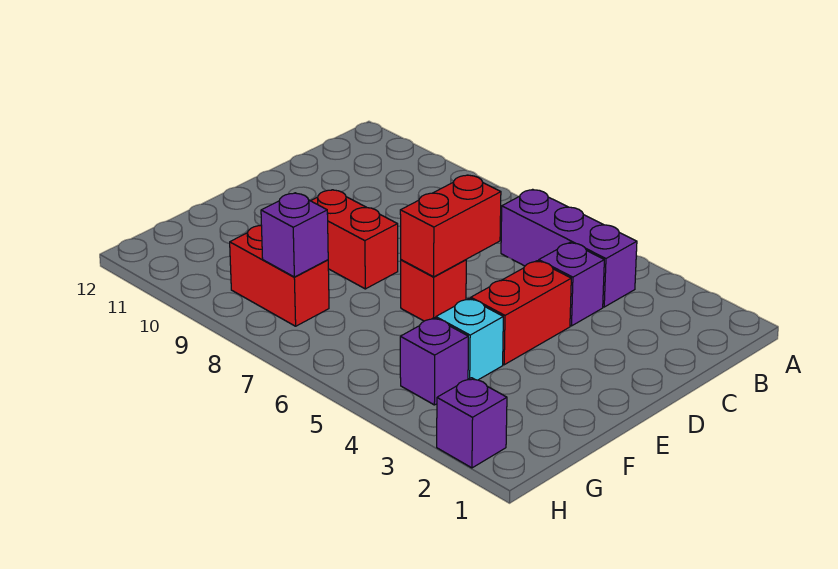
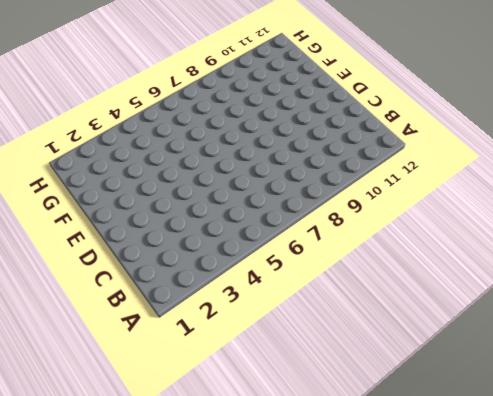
none -> purple 1x3 brick [501,189,637,307]
none -> purple 1x1 brick [539,242,604,326]

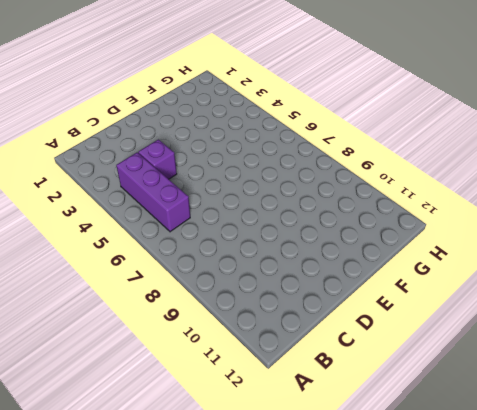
none -> red 1x2 brick [471,261,571,365]
none -> red 1x1 brick [401,260,466,321]

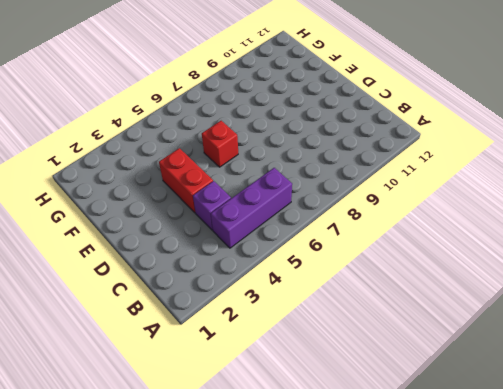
none -> red 1x2 brick [311,190,398,289]
none -> cyan 1x1 brick [436,298,503,380]

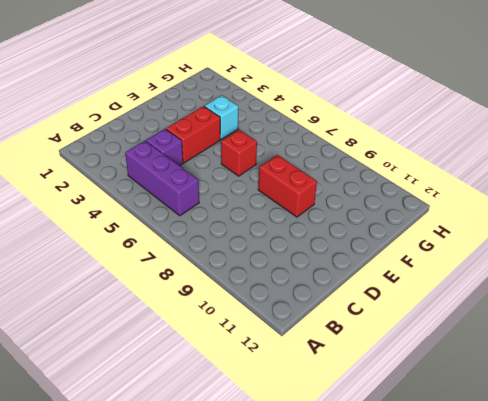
none -> purple 1x1 brick [400,318,468,405]
none -> red 1x2 brick [230,226,329,326]

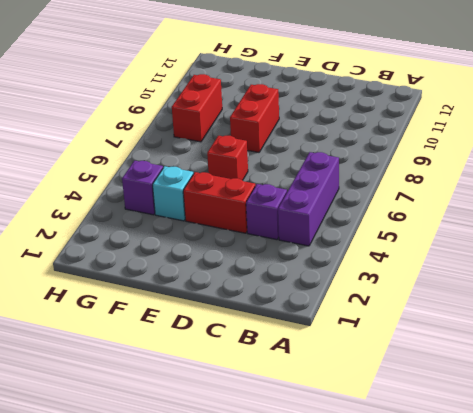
none -> purple 1x1 brick [437,378,507,468]
none -> red 1x2 brick [400,175,501,277]

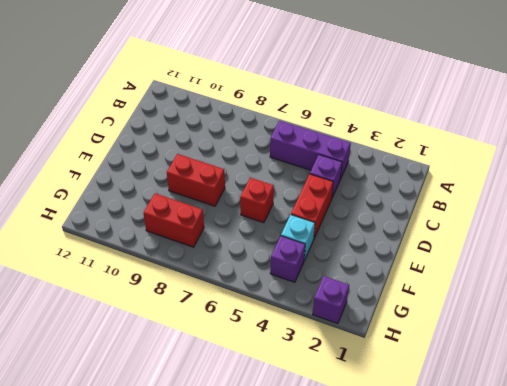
none -> red 1x2 brick [400,175,501,277]
none -> purple 1x1 brick [261,193,328,277]

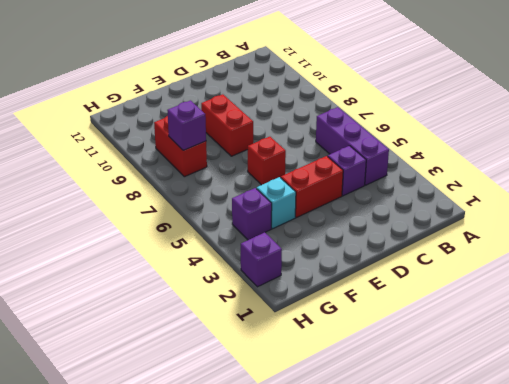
none -> red 1x2 brick [400,175,501,277]

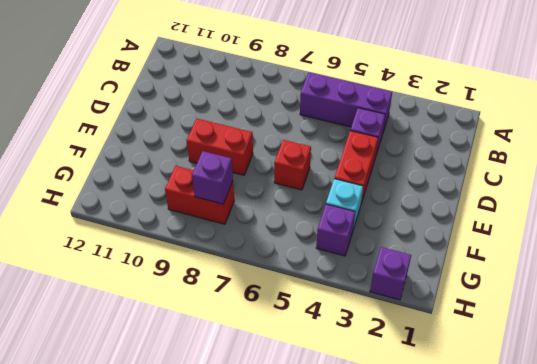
none -> red 1x2 brick [400,175,501,277]

